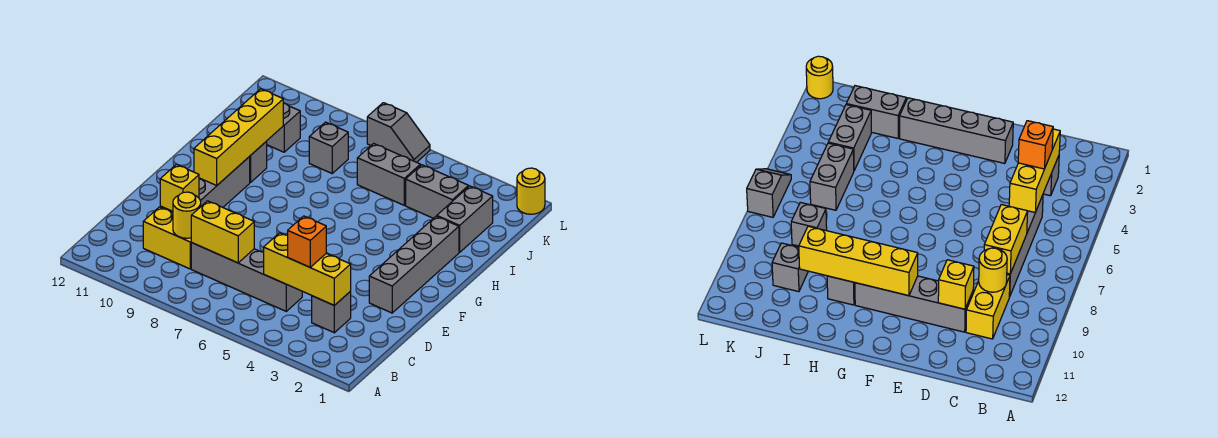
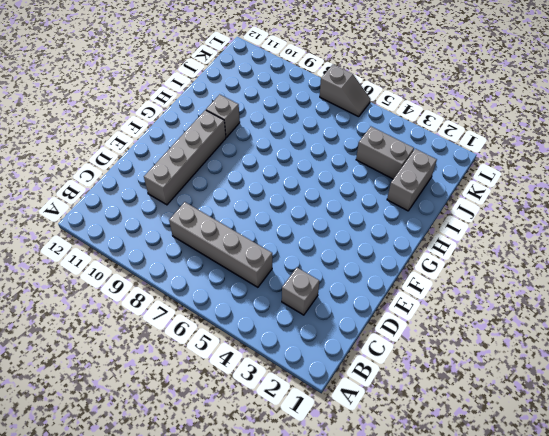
none -> yellow 1x2 brick [143,207,192,269]
none -> grey 1x4 brick [369,216,459,313]
none -> grey 1x2 brick [357,143,420,205]

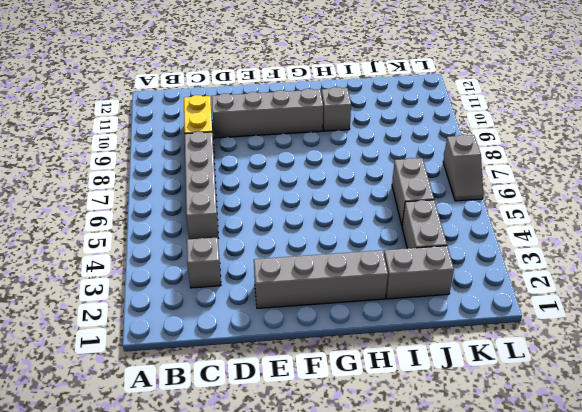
none -> grey 1x1 brick [309,122,348,173]
none -> grey 1x1 brick [266,103,300,152]
none -> yellow 1x1 round brick [517,168,545,214]

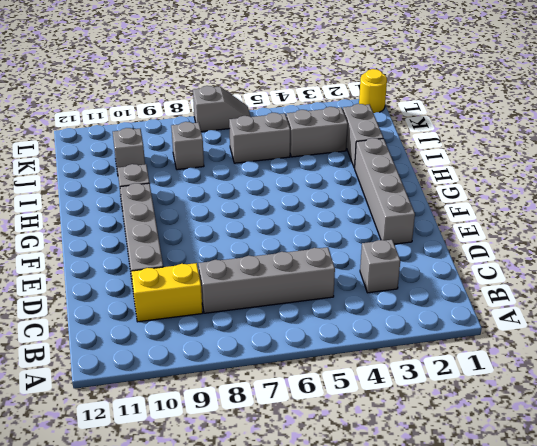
none -> yellow 1x3 brick [264,233,351,305]
none -> yellow 1x2 brick [191,201,254,263]
none -> yellow 1x1 round brick [173,192,201,238]

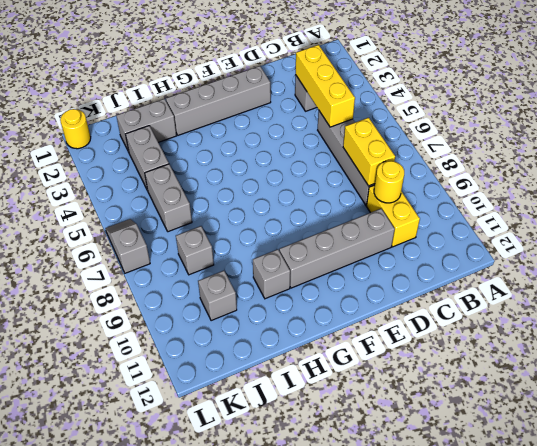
none -> yellow 1x1 brick [160,164,199,211]
none -> yellow 1x4 brick [194,89,283,185]
none -> orange 1x1 brick [288,216,326,267]

